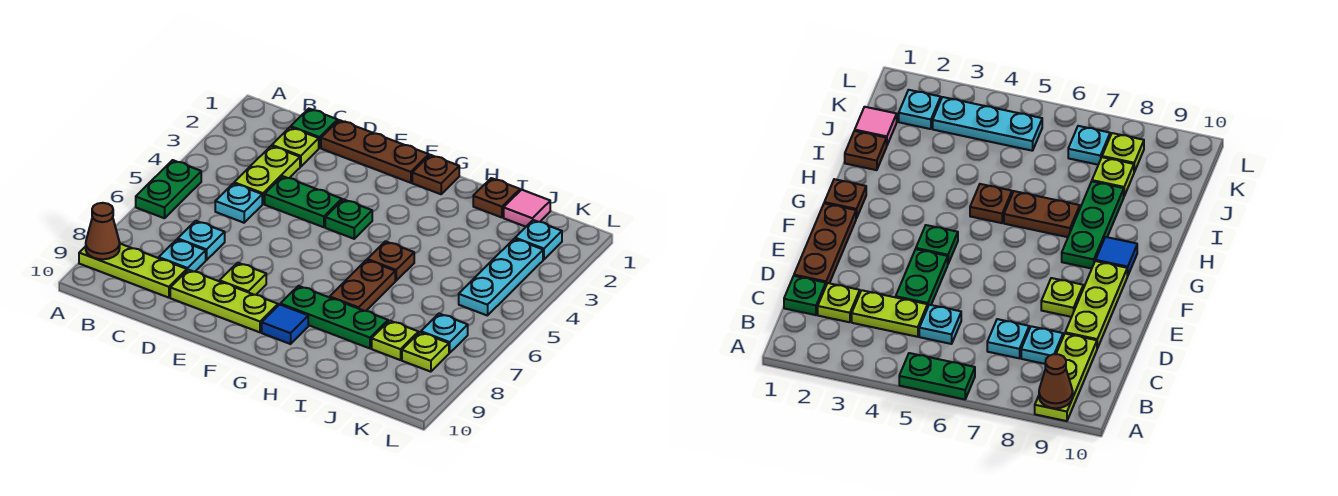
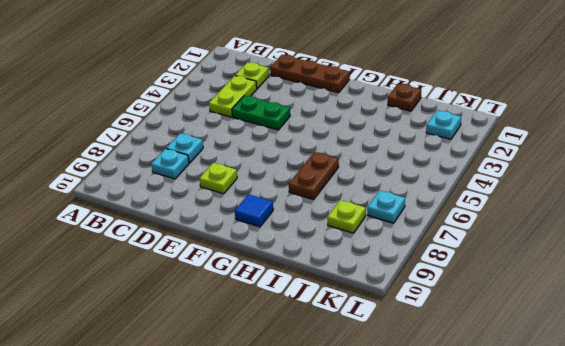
none -> green 1x2 plate [136,160,201,218]
none -> lime 1x3 plate [79,244,187,298]
none -> green 1x1 plate [291,109,338,148]

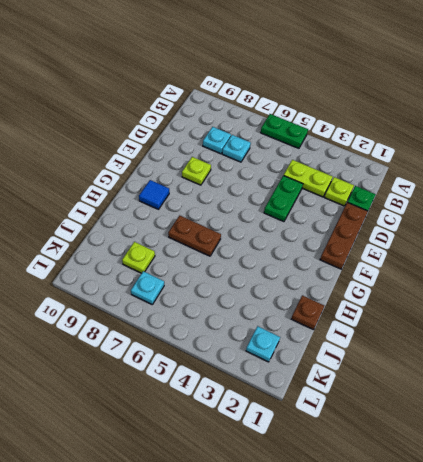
none -> lime 1x3 plate [79,244,187,298]
none -> cyan 1x1 plate [215,183,262,223]
none -> lime 1x3 plate [170,270,278,332]

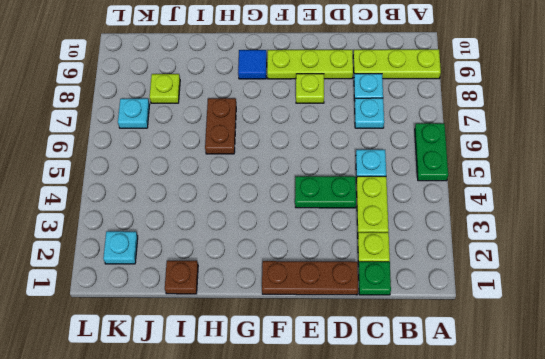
none -> green 1x1 plate [325,199,372,239]
none -> brown 1x1 plate [412,155,459,194]
none -> green 1x3 plate [280,286,388,348]

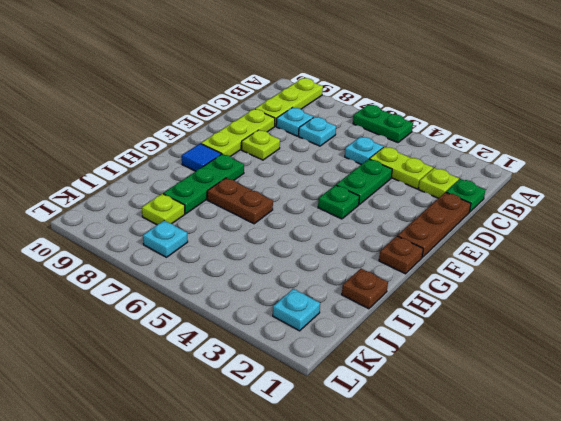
none -> brown 1x1 plate [367,241,414,281]
none -> pink 1x1 tile [504,190,550,227]
none -> cyan 1x3 plate [459,239,543,316]

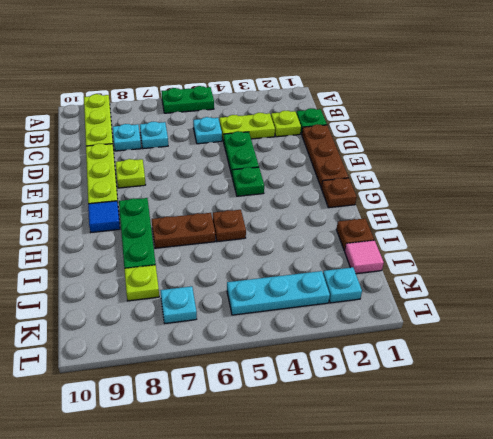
none -> lime 1x1 plate [402,332,449,372]
none -> brown 1x1 cone [86,203,120,259]

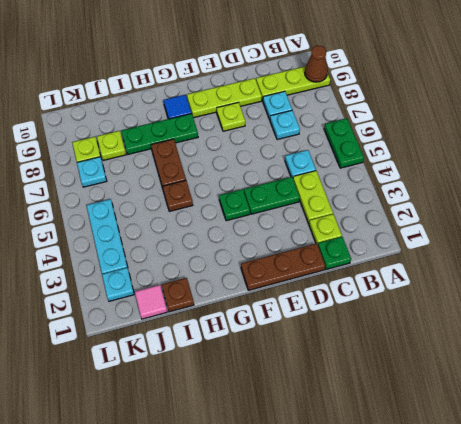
none -> brown 1x1 plate [412,155,459,194]

